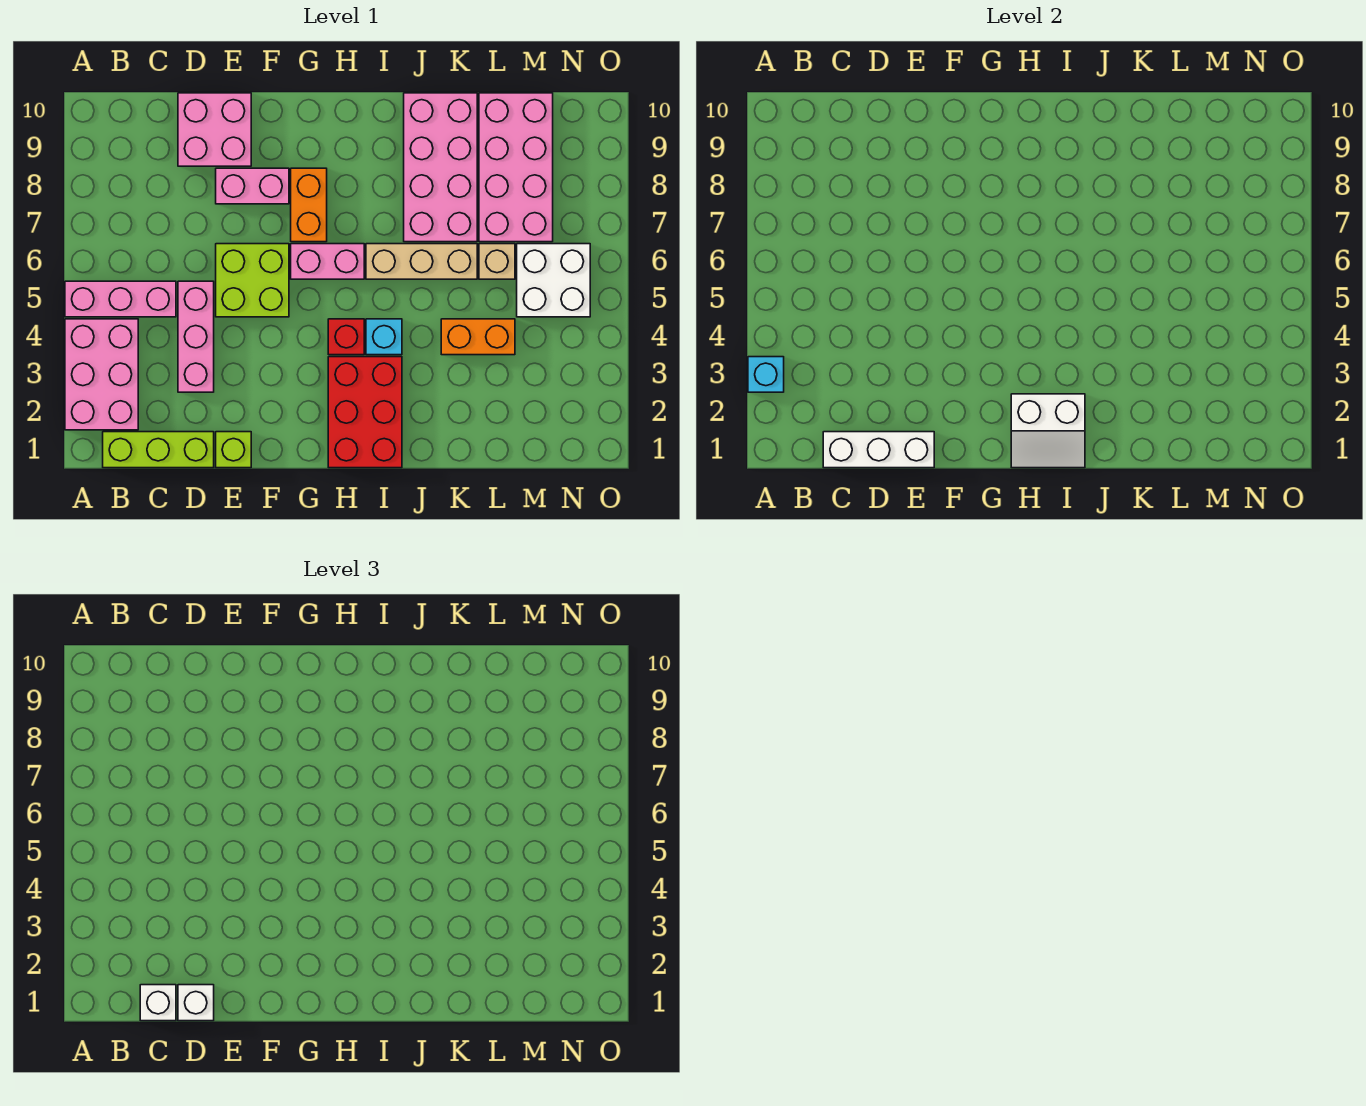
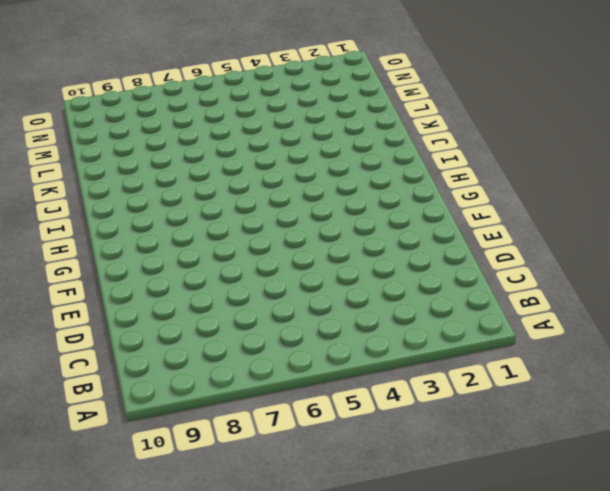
none -> pink 2x3 brick [65,319,138,430]
none -> pink 1x3 brick [65,281,176,317]
none -> lime 1x3 brick [103,432,214,468]

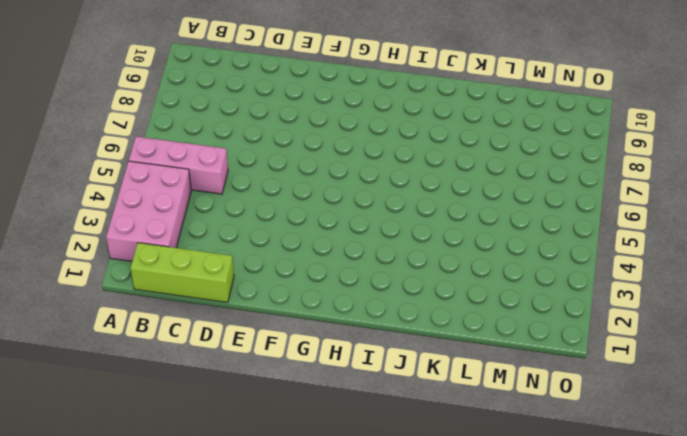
none -> pink 1x3 brick [178,281,214,392]
none -> pink 2x2 brick [178,93,251,166]
none -> lime 1x1 brick [216,432,251,468]

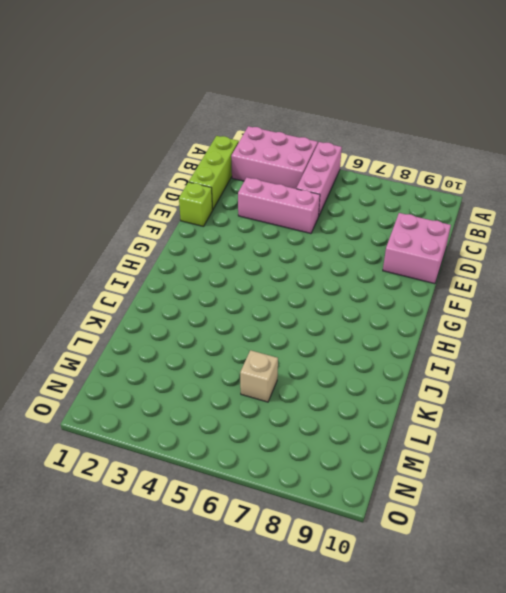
none -> lime 2x2 brick [216,244,289,317]
none -> pink 1x2 brick [216,168,289,204]
none -> pink 1x2 brick [291,244,364,279]

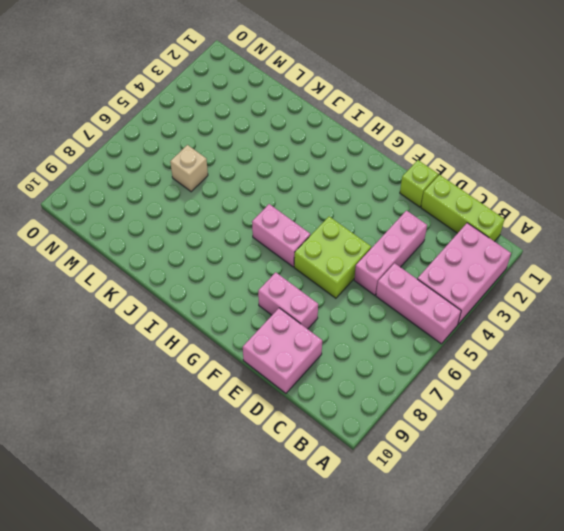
none -> orange 1x2 brick [291,168,327,242]
none -> red 2x3 brick [328,357,402,468]
none -> red 1x1 brick [328,319,364,355]

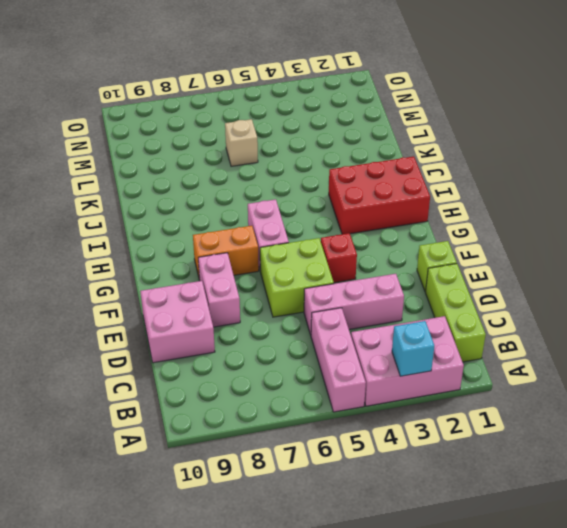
red 1x1 brick [321,233,357,283] -> red 1x1 brick moved to [328,319,364,355]
none -> cyan 1x1 brick [366,319,402,355]
none -> tan 1x3 brick [366,244,477,279]
none -> pink 2x4 brick [404,93,477,242]

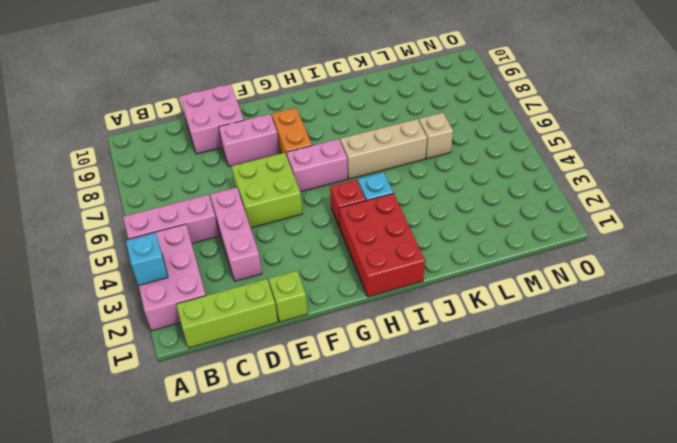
none -> pink 2x4 brick [404,93,477,242]
none -> orange 1x2 brick [441,319,515,355]
none -> pink 2x4 brick [479,93,553,242]

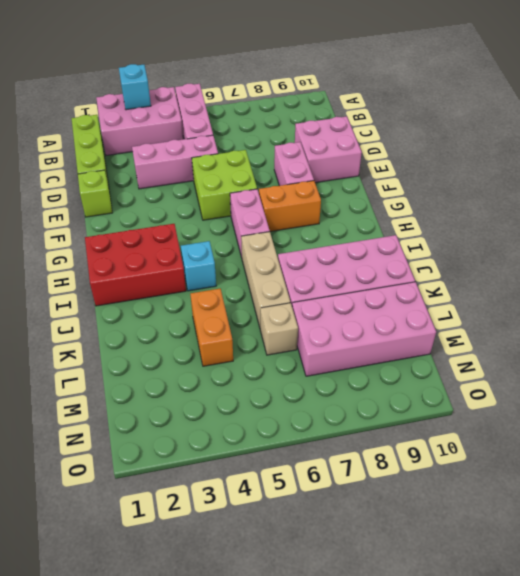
none -> red 1x1 brick [328,319,364,355]
none -> white 2x2 brick [517,244,590,317]
none -> white 1x3 brick [823,432,934,468]

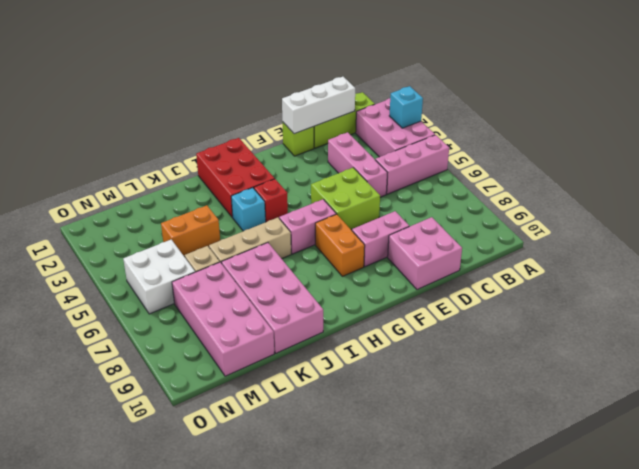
none -> white 2x2 slope [1011,394,1085,468]
none -> white 1x1 brick [140,985,176,1021]
none -> white 1x1 brick [178,985,214,1021]

